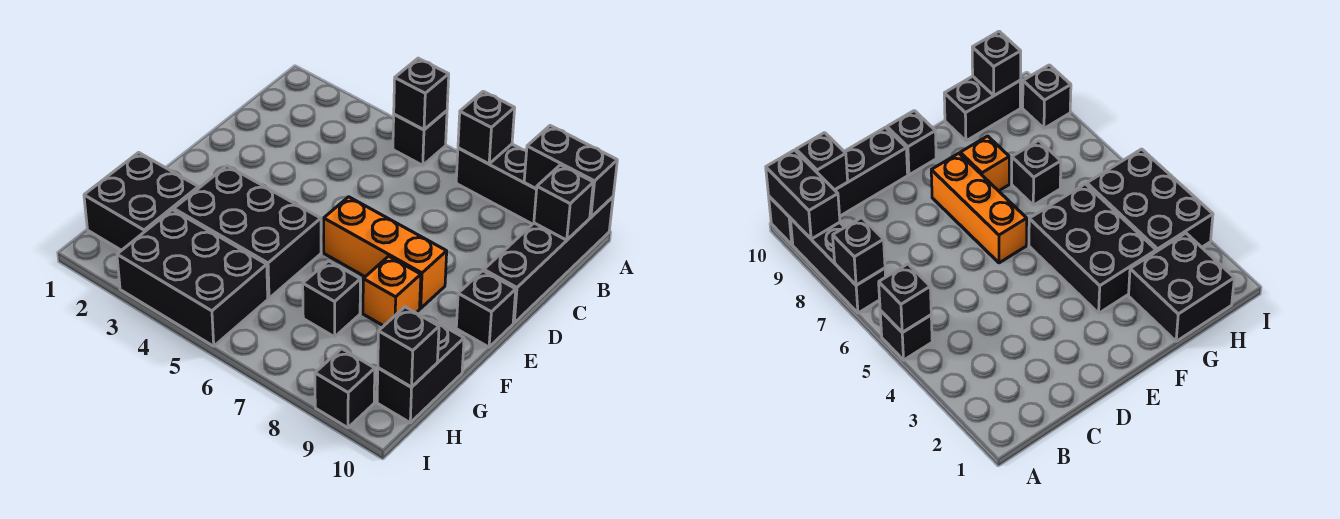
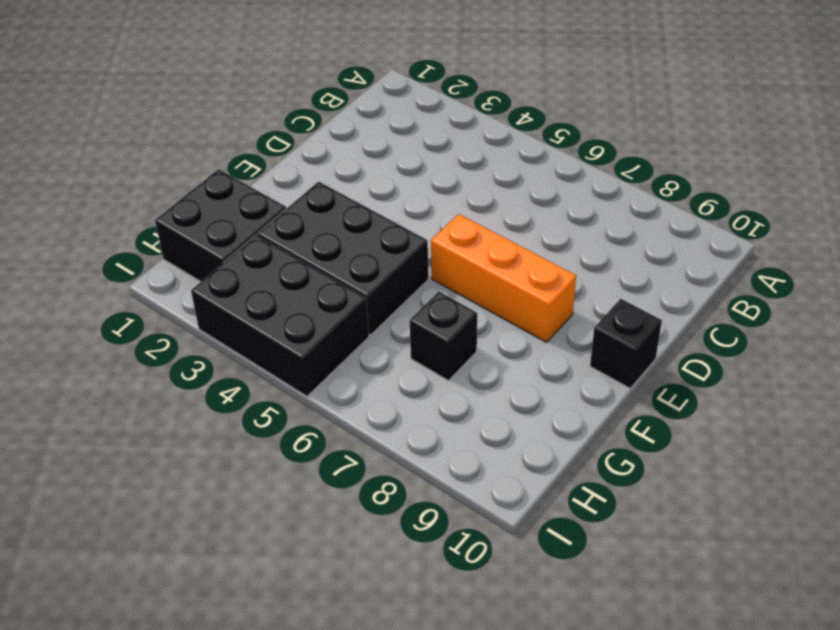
none -> black 1x1 brick [393,111,447,165]
none -> black 1x3 brick [456,144,537,224]
none -> black 1x4 brick [484,197,613,323]

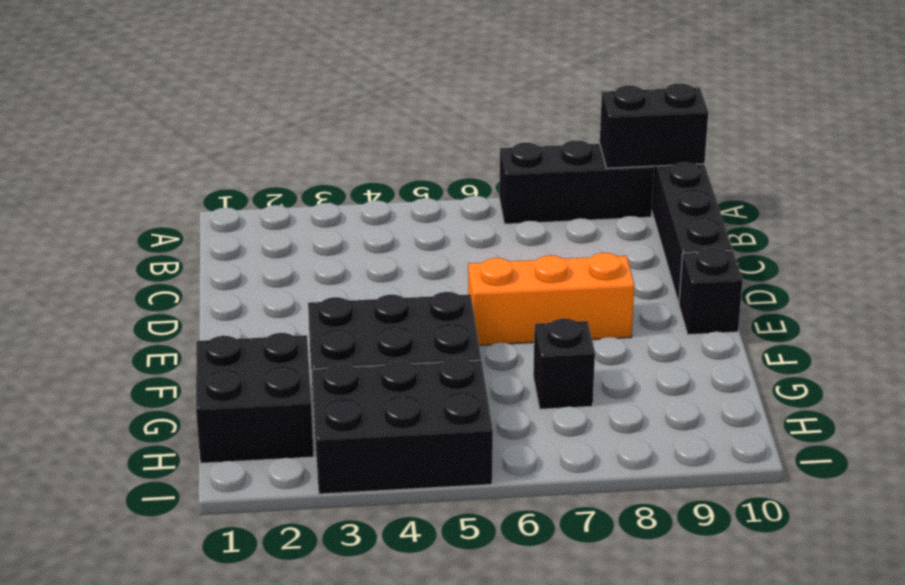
none -> black 1x1 brick [393,111,447,165]
none -> orange 1x1 brick [363,256,421,326]
none -> black 1x2 brick [377,319,464,423]

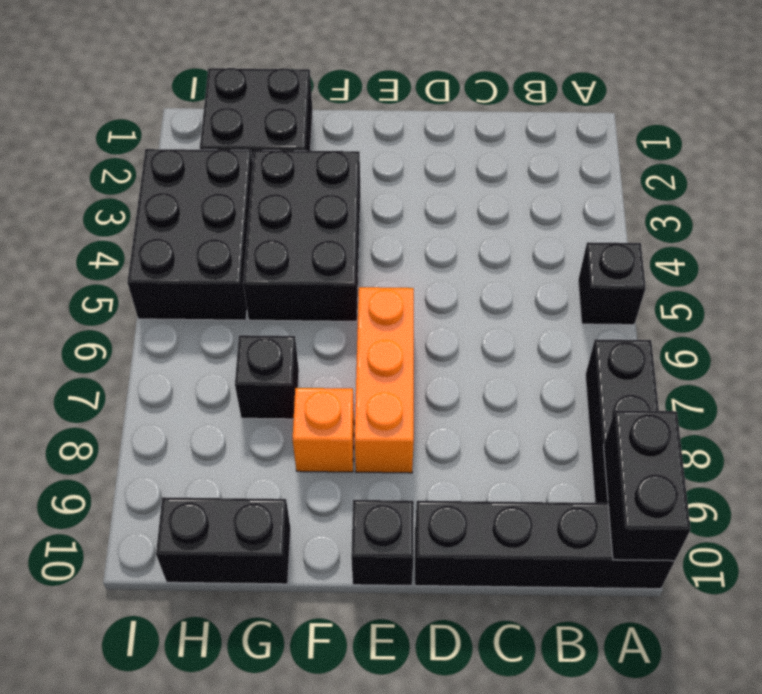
none -> black 1x1 brick [315,349,375,428]
none -> black 1x1 brick [394,58,449,130]
none -> black 1x1 brick [458,91,515,164]

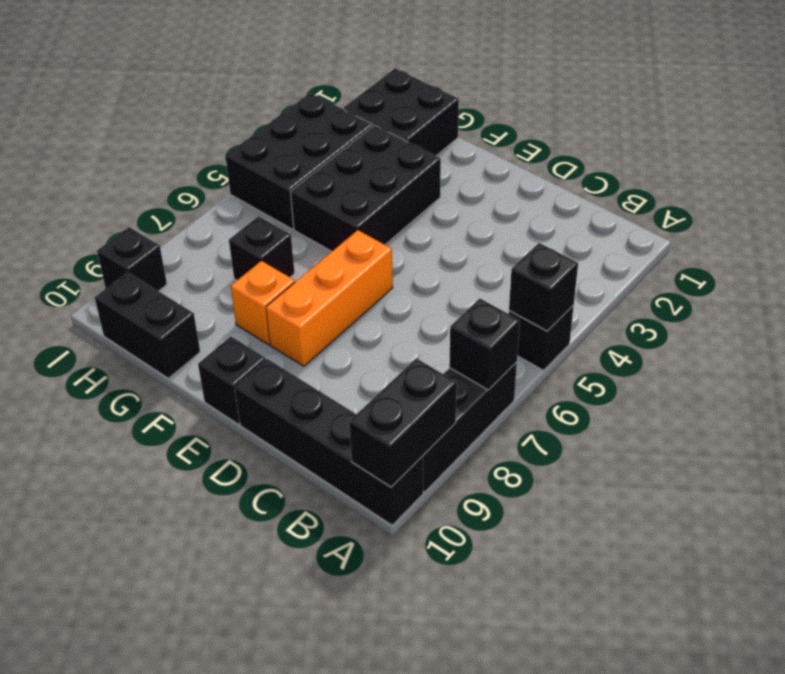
none -> black 1x1 brick [534,165,593,240]
none -> black 1x1 brick [378,307,439,387]

